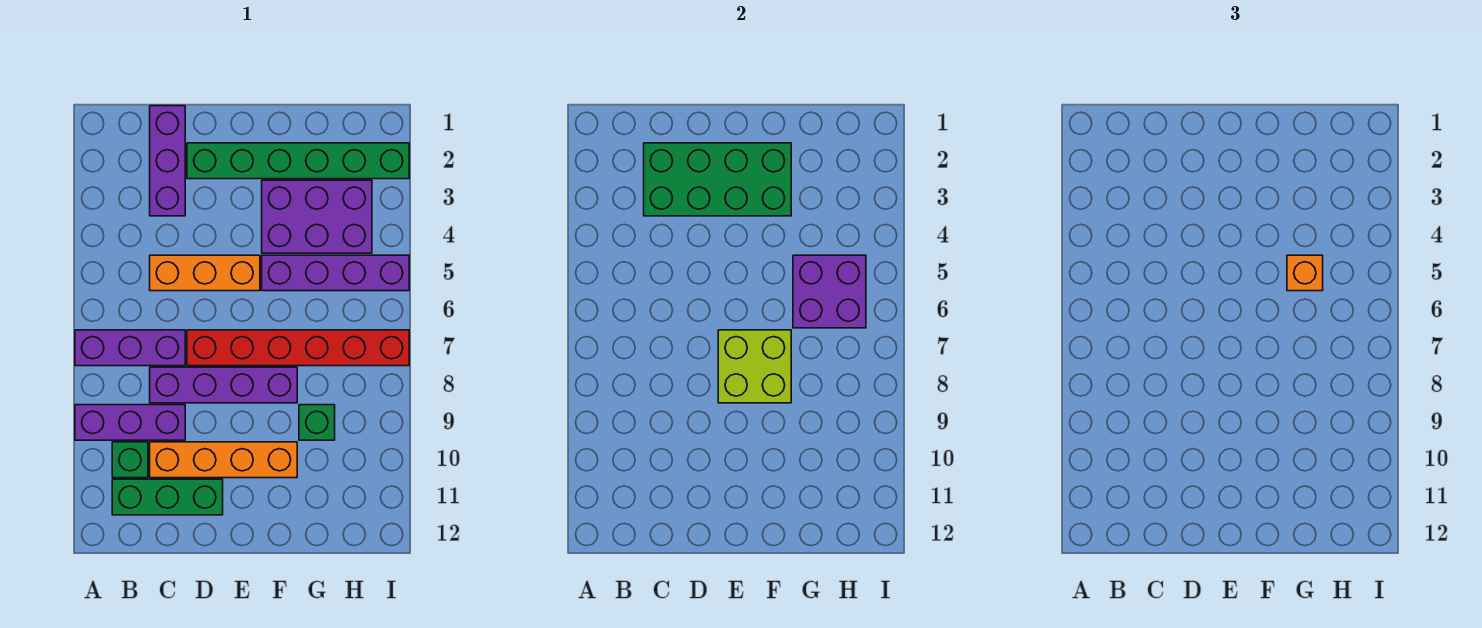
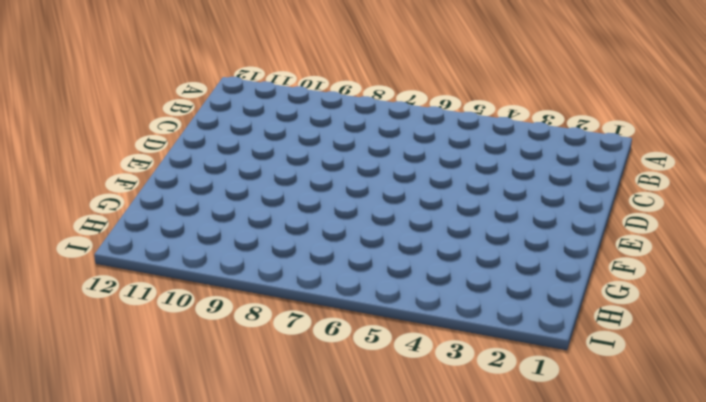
none -> purple 1x3 brick [75,330,185,366]
none -> purple 1x3 brick [75,405,185,440]
none -> green 1x1 brick [112,442,148,478]

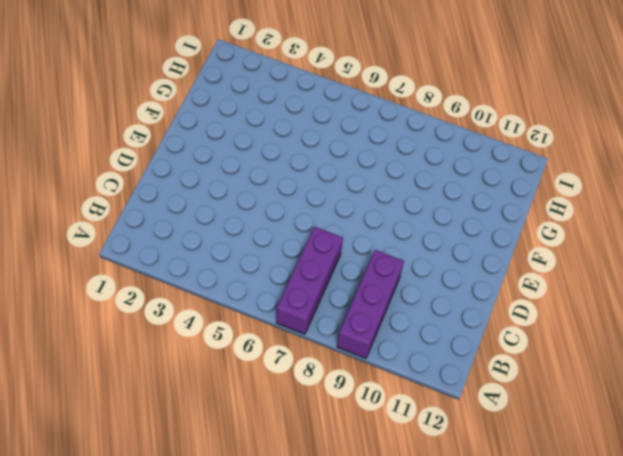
none -> green 1x1 brick [112,442,148,478]
none -> green 1x3 brick [112,479,223,515]
none -> purple 1x3 brick [150,106,185,216]

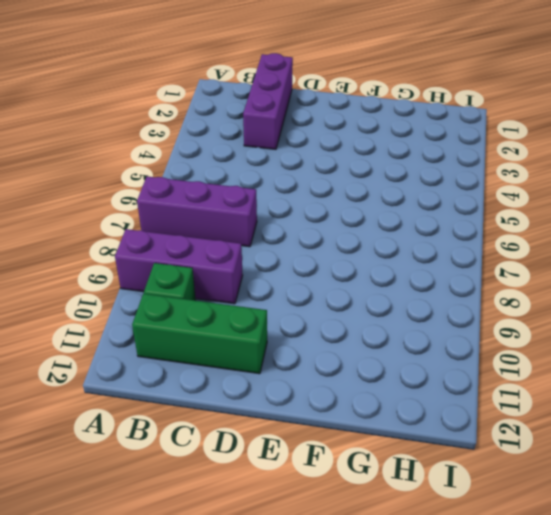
none -> orange 1x3 brick [150,255,260,291]
none -> purple 1x4 brick [150,367,297,403]
none -> orange 1x4 brick [150,442,297,478]

